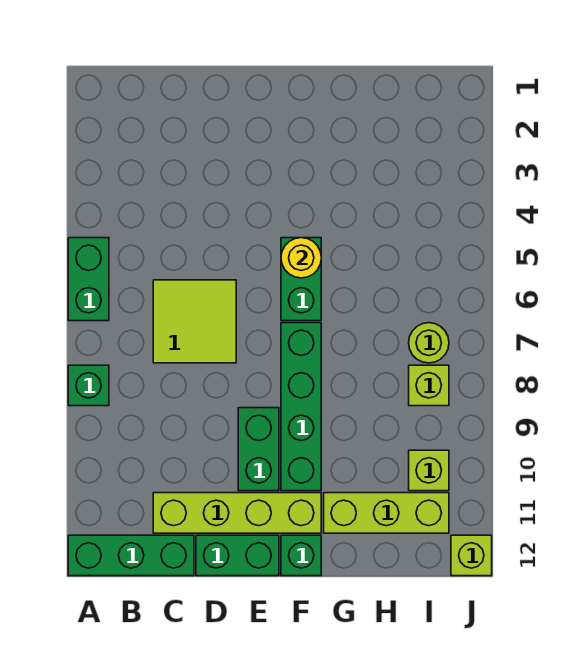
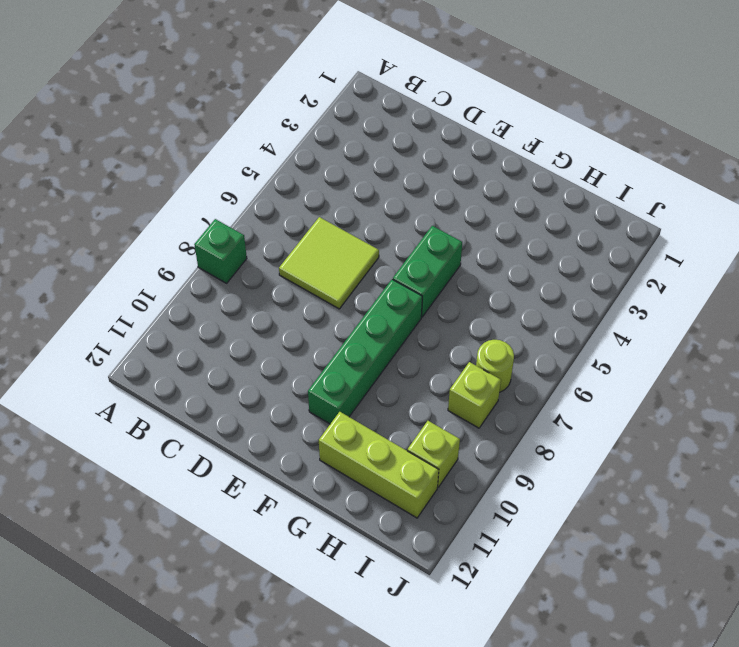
none -> green 1x2 brick [68,238,109,321]
none -> green 1x3 brick [68,535,194,576]
none -> lime 1x4 brick [153,493,321,533]

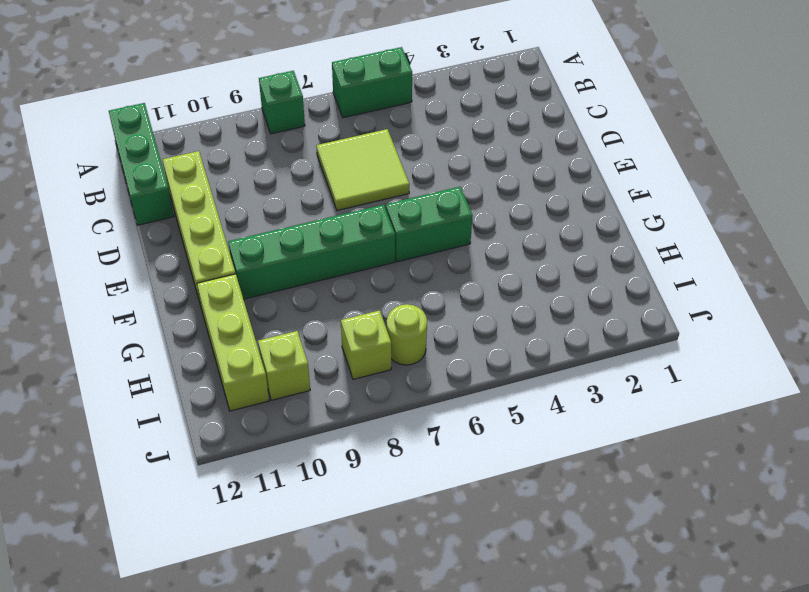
none -> green 1x2 brick [196,535,279,576]
none -> green 1x2 brick [238,408,279,491]
none -> green 1x1 brick [281,535,321,576]

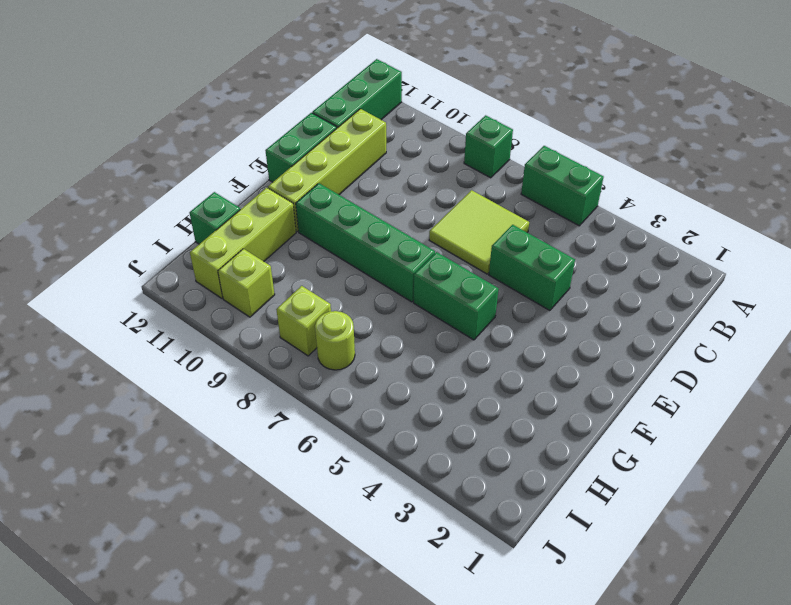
green 1x2 brick [489,225,575,311] -> green 1x2 brick moved to [238,408,279,491]
green 1x1 brick [190,192,240,244] -> green 1x1 brick moved to [281,535,321,576]
none -> lime 1x1 brick [451,535,492,576]
none -> yellow 1x1 round brick [281,238,321,278]

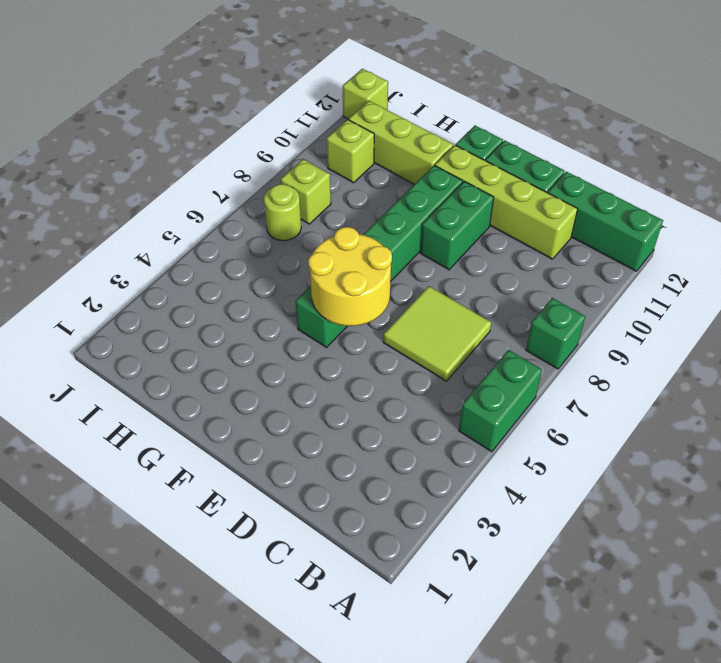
yellow 2x2 round brick [308,227,392,326] -> yellow 1x1 round brick [281,238,321,278]

